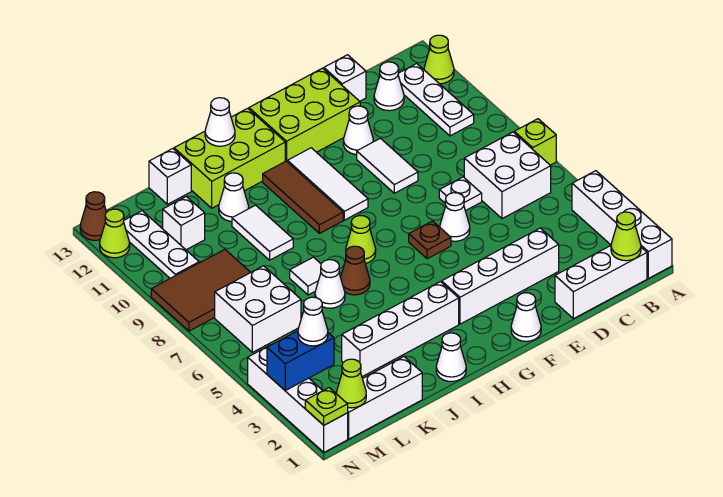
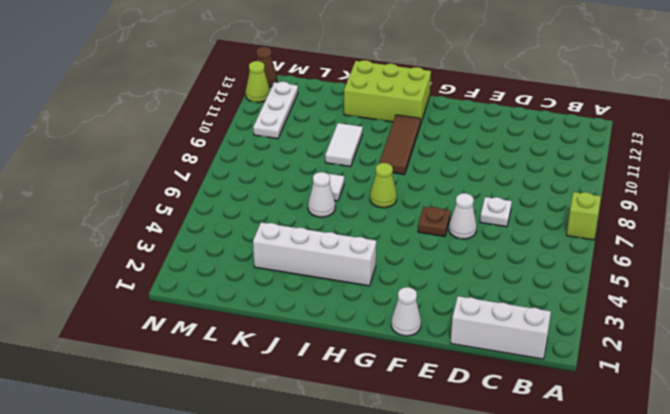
none -> white 1x4 brick [572,171,672,278]
none -> lime 1x1 cone [424,35,454,84]
none -> white 2x2 brick [464,132,551,219]
none -> white 1x3 plate [398,64,474,136]

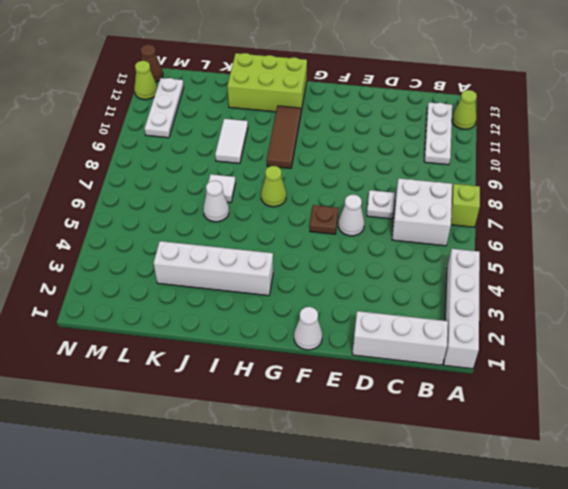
none -> white 1x1 cone [374,62,404,111]
none -> white 1x4 brick [442,228,559,324]
none -> white 1x1 brick [324,55,366,101]
none -> white 1x2 tile [357,138,418,193]

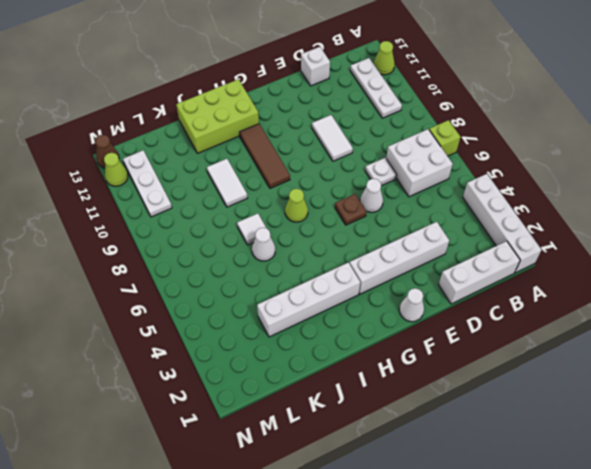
none -> white 1x1 cone [374,62,404,111]
none -> white 1x1 cone [343,106,373,154]
none -> lime 2x3 brick [249,68,360,162]
none -> white 1x3 tile [288,148,368,220]

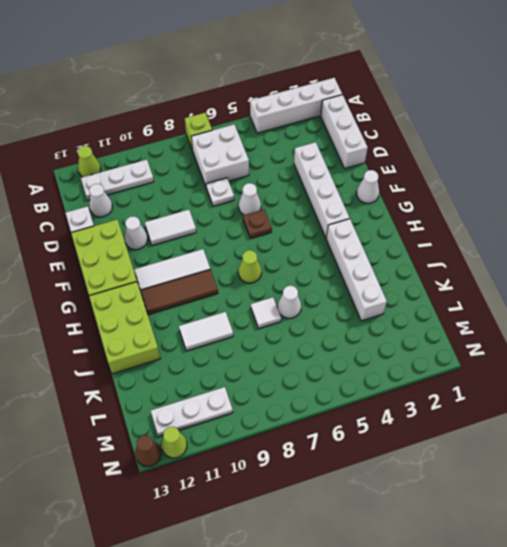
none -> white 1x1 cone [436,333,466,382]
none -> brown 1x1 cone [341,246,370,295]
none -> white 1x1 cone [219,173,249,221]
none -> white 1x3 brick [348,357,422,439]

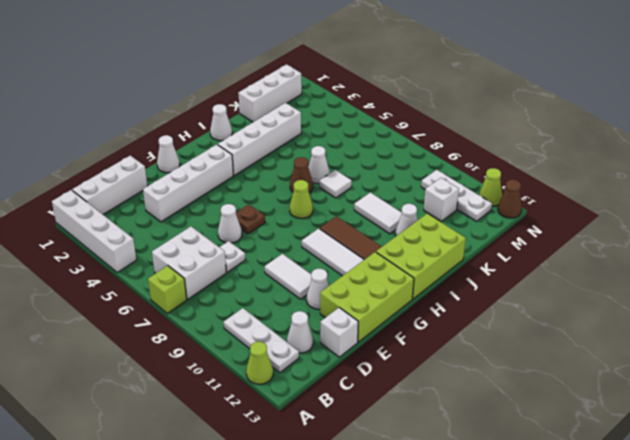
none -> white 1x1 brick [149,149,191,204]
none -> white 2x2 brick [215,266,301,352]
none -> brown 2x3 tile [151,249,251,331]
none -> white 1x4 brick [248,345,348,452]

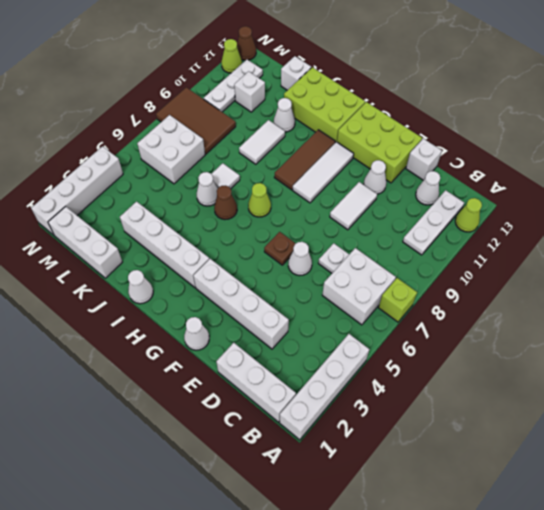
none -> lime 1x1 cone [611,212,641,261]
none -> white 1x1 cone [205,98,235,146]
none -> lime 1x1 cone [336,359,366,408]
none -> blue 1x2 brick [267,331,334,390]

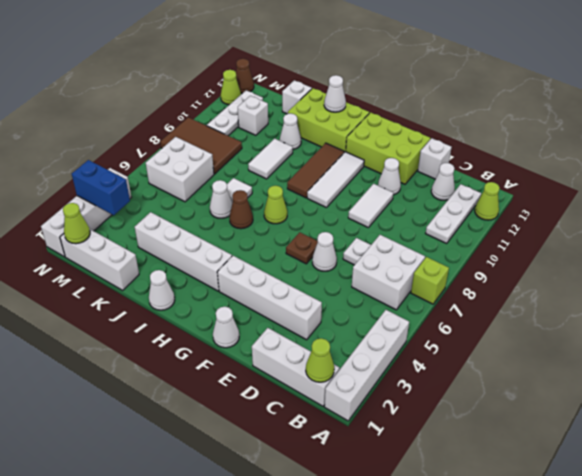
none -> lime 1x1 plate [305,388,348,425]
none -> white 1x1 cone [298,297,328,346]

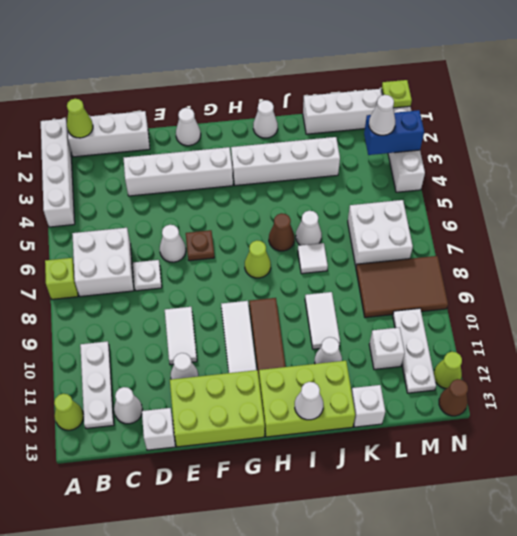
none -> lime 1x1 cone [336,359,366,408]

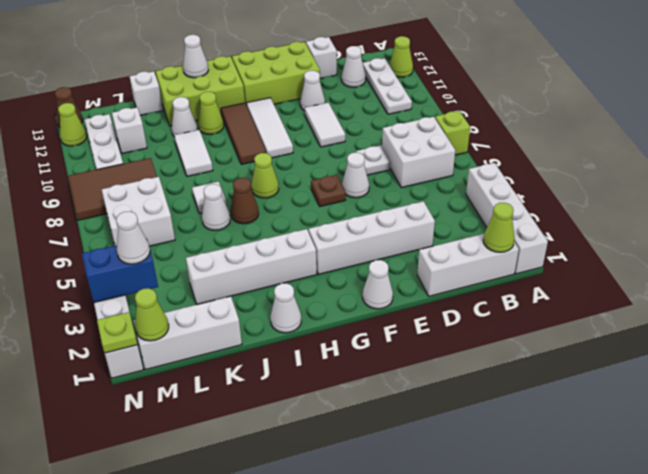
lime 1x1 cone [198,92,224,134] -> none

